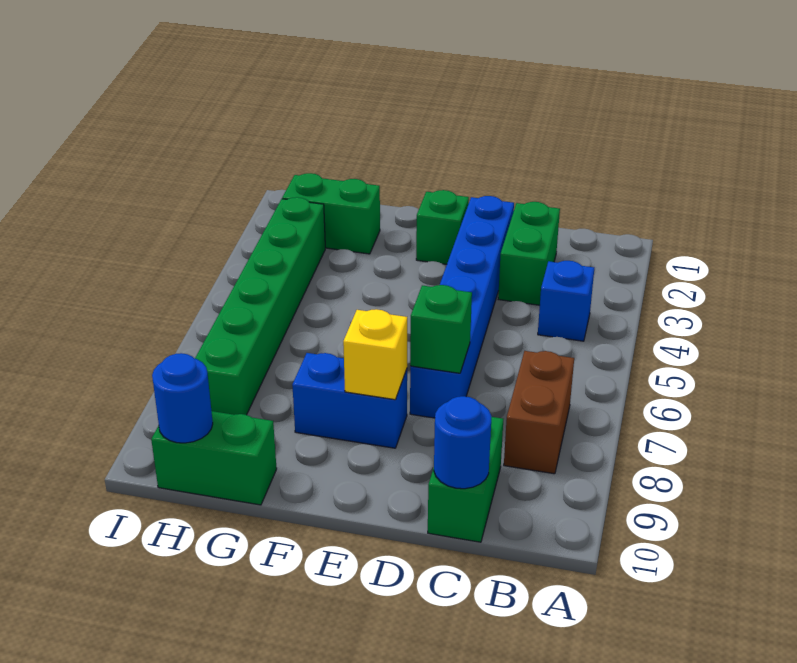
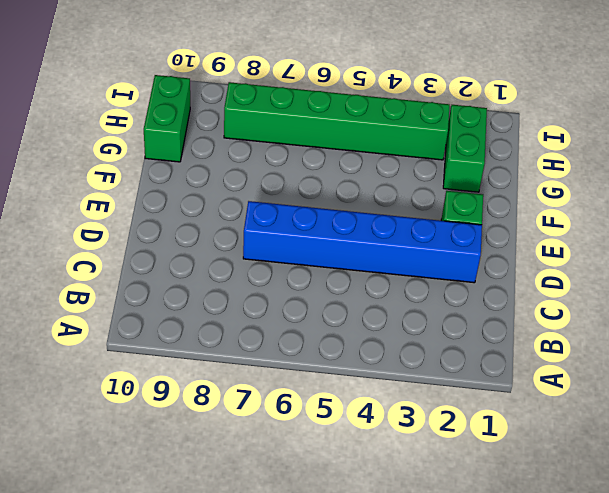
none -> blue 1x1 brick [538,261,594,341]
none -> brown 1x2 brick [504,351,574,474]
none -> green 1x2 brick [498,202,560,305]

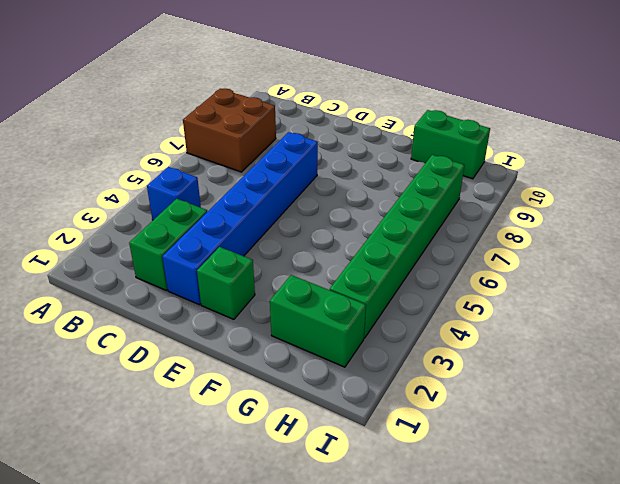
brown 2x2 brick [183,89,276,172] -> brown 1x2 brick [504,351,574,474]
none -> green 1x2 brick [428,417,503,542]
none -> blue 1x2 brick [292,353,407,448]
none -> blue 1x1 round brick [434,396,492,489]

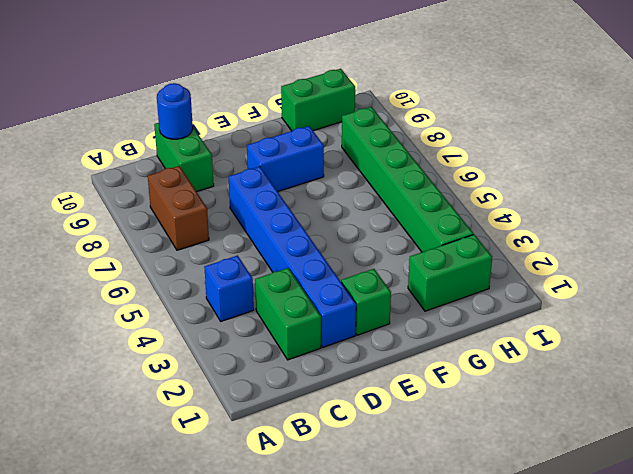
none -> green 1x1 brick [410,285,472,373]
none -> yellow 1x1 brick [343,309,407,400]
none -> blue 1x1 round brick [152,353,213,443]

